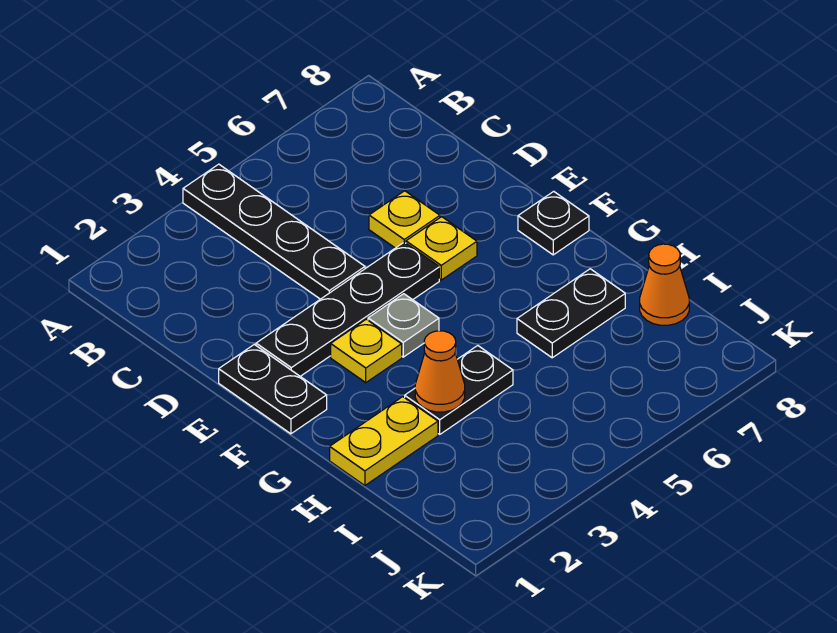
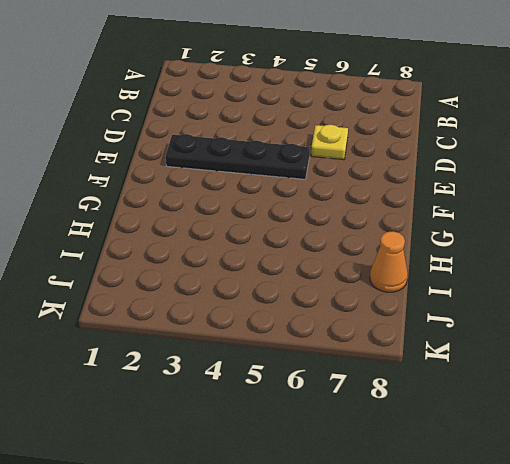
none -> black 1x4 plate [183,164,365,299]
none -> black 1x2 plate [219,344,327,434]
none -> yellow 1x1 plate [406,217,477,280]

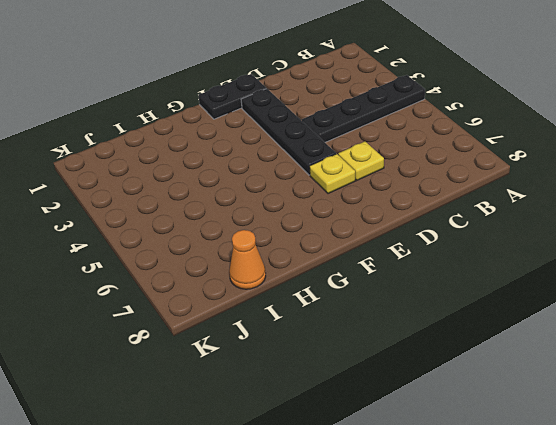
none -> yellow 1x1 plate [331,319,402,383]
none -> grey 1x1 plate [368,294,439,357]
none -> black 1x1 plate [518,191,589,255]

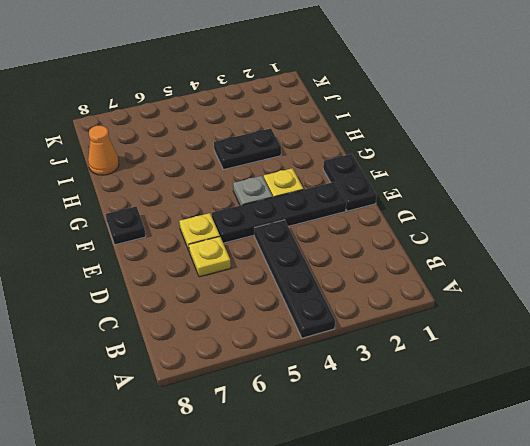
none -> yellow 1x2 plate [330,397,438,486]
none -> black 1x2 plate [517,269,625,358]
none -> orange 1x1 cone [415,331,465,412]

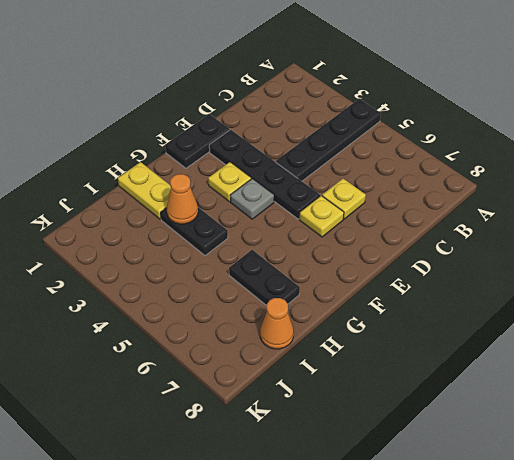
none -> black 1x1 plate [518,191,589,255]

